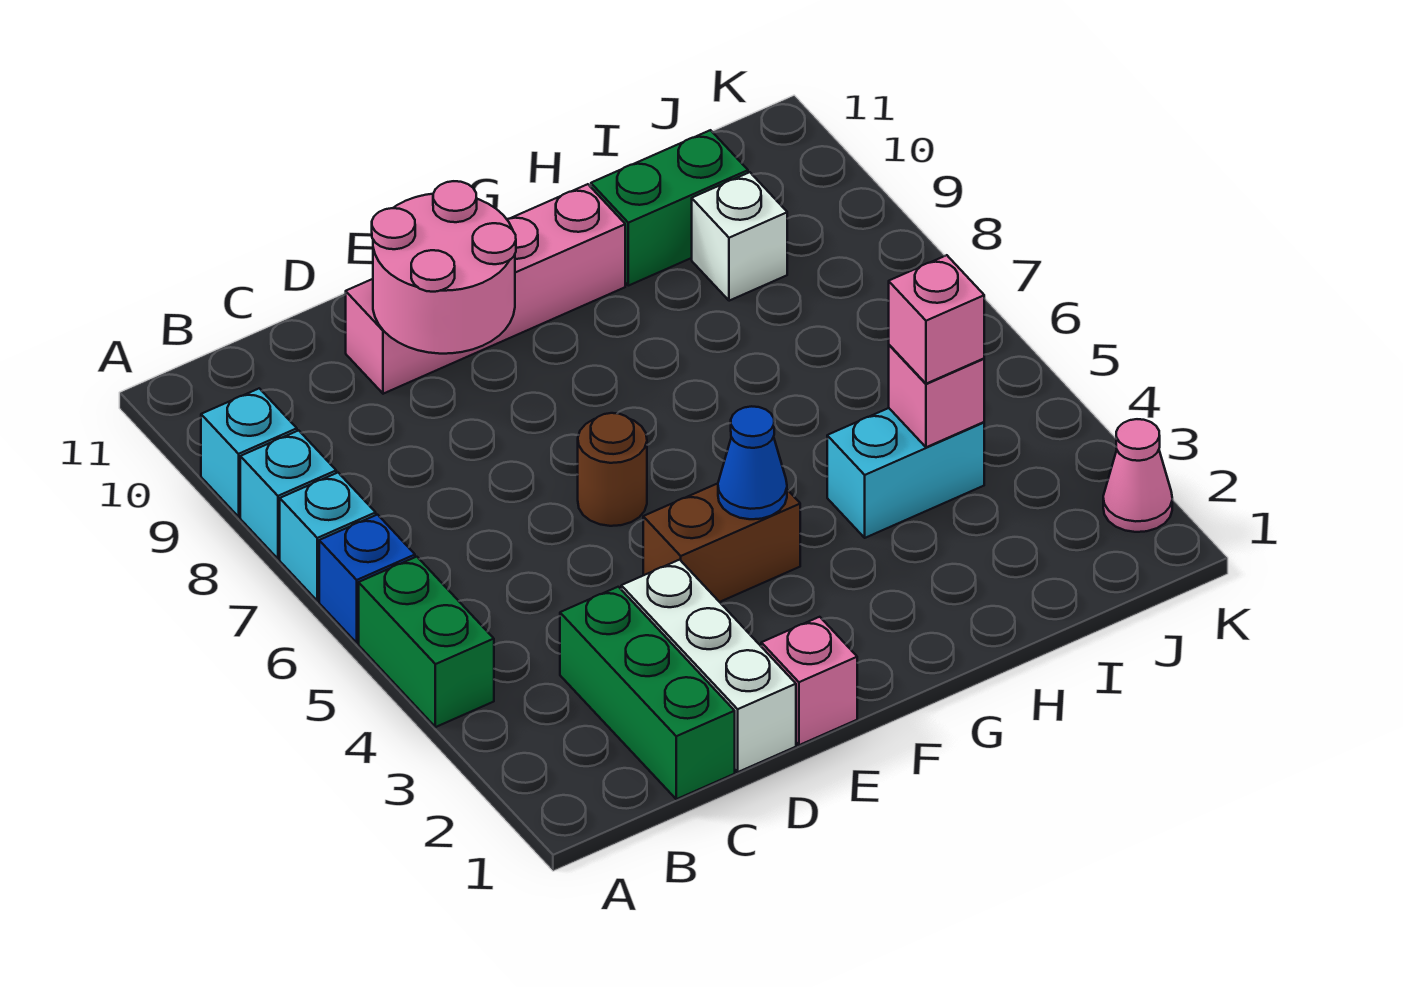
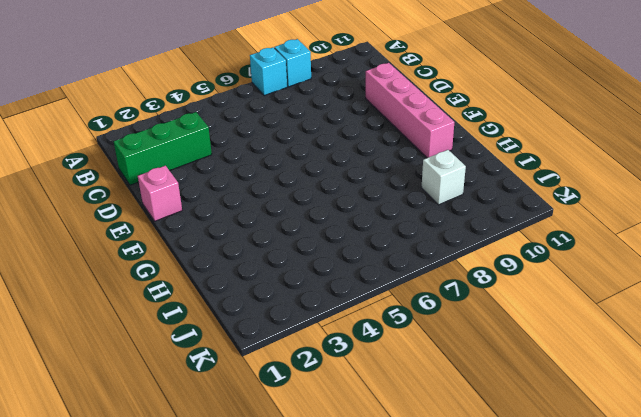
none -> green 1x2 brick [359,557,494,727]
none -> blue 1x1 brick [319,515,415,643]
none -> cyan 1x1 brick [201,388,297,517]

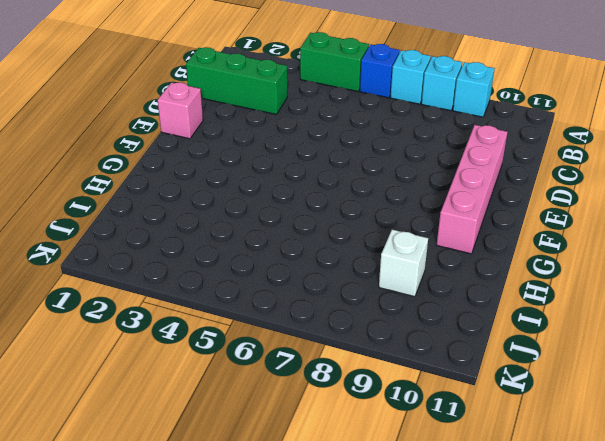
none -> white 1x3 brick [621,560,796,772]
none -> brown 1x2 brick [643,483,800,602]
none -> brown 1x1 round brick [578,413,647,526]

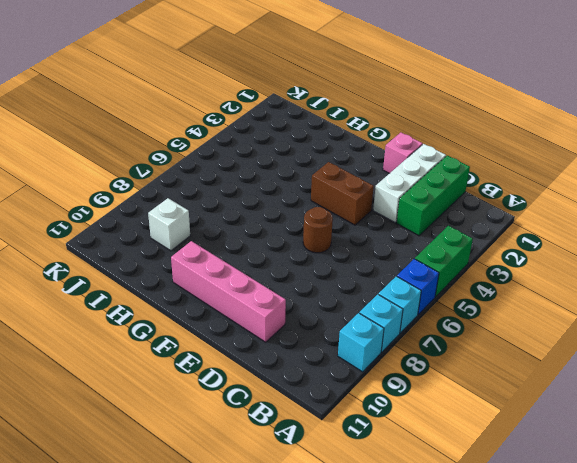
none -> cyan 1x2 brick [827,408,984,538]
none -> green 1x2 brick [591,130,748,286]
none -> pink 1x1 cone [1103,419,1172,532]

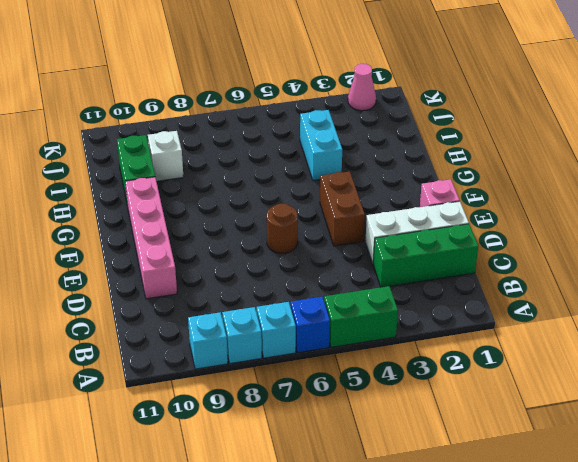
none -> pink 2x2 round brick [372,181,516,354]
none -> blue 1x1 cone [718,406,787,519]
none -> pink 1x1 brick [889,345,984,447]

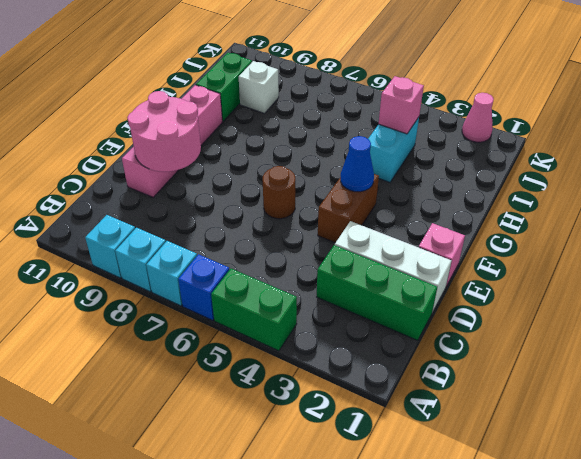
none -> pink 1x1 brick [889,255,984,384]

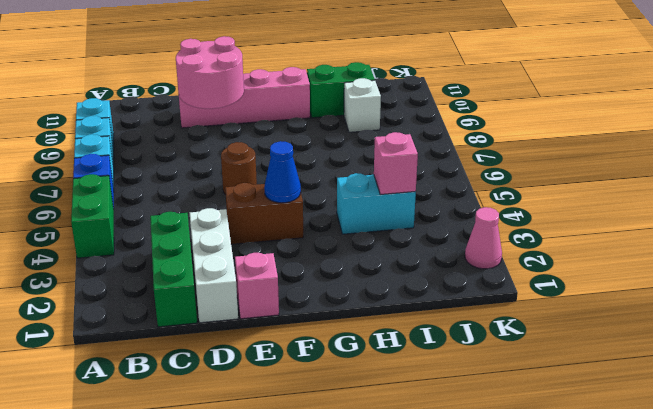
none -> pink 1x1 brick [889,255,984,384]

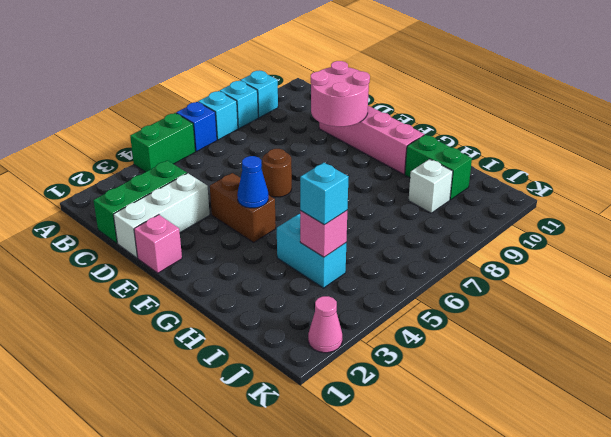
cyan 1x1 brick [300,163,348,225] -> pink 1x1 brick [889,255,984,384]

